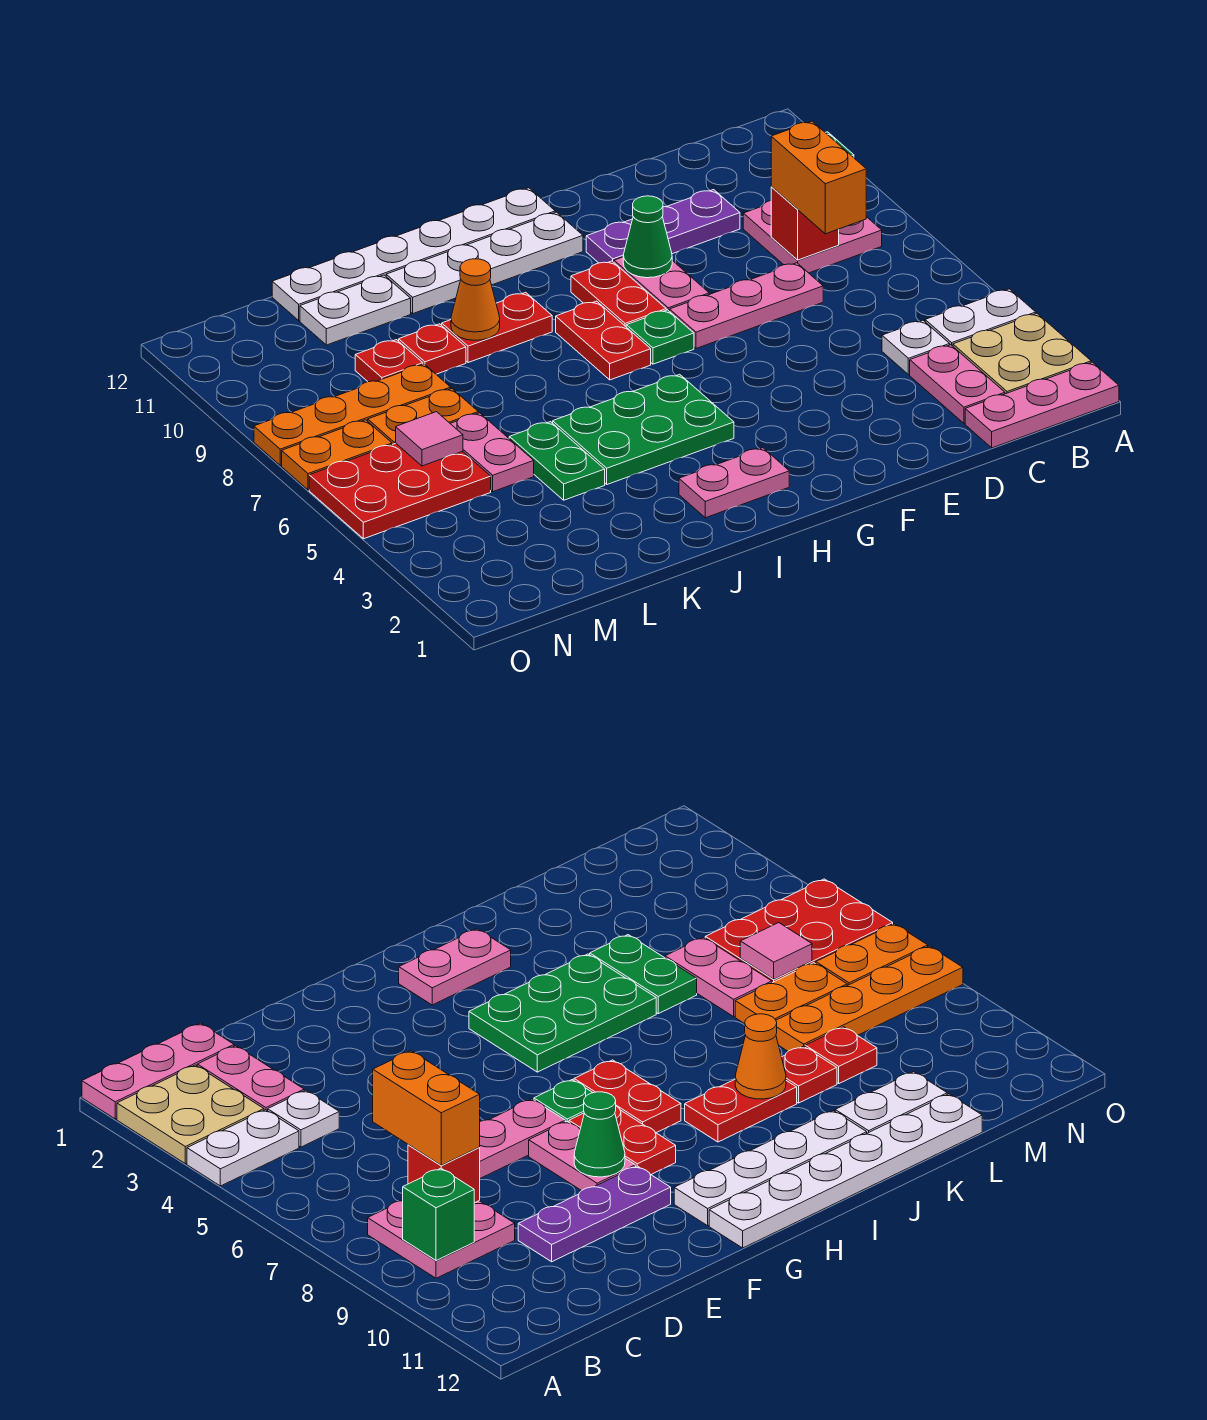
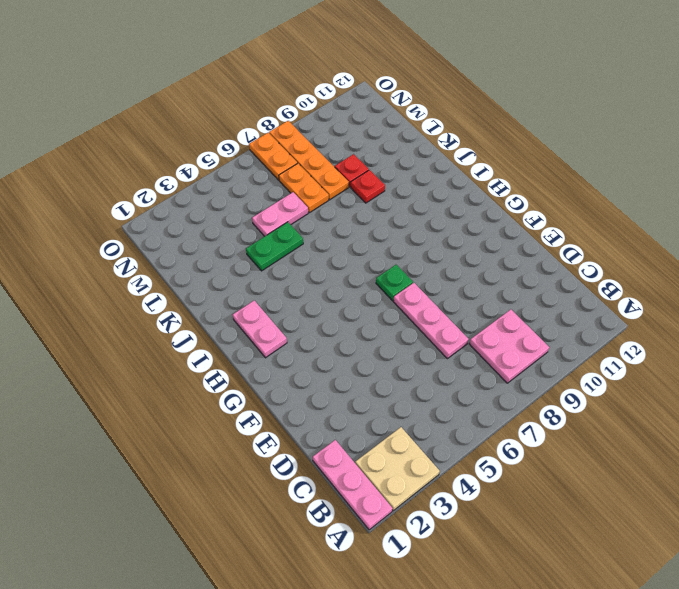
none -> white 1x2 plate [925,289,1036,346]
none -> pink 1x2 plate [910,345,1005,423]
none -> white 1x1 plate [882,320,950,375]
none -> purple 1x3 plate [586,190,740,263]

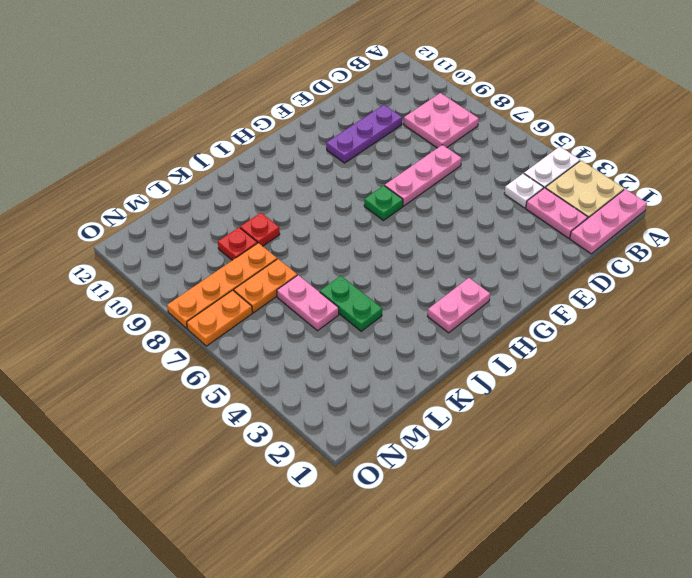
none -> pink 1x2 plate [614,257,709,312]
none -> red 1x2 plate [571,261,666,326]
none -> white 1x4 plate [386,212,583,314]
none -> white 1x6 plate [272,188,555,321]

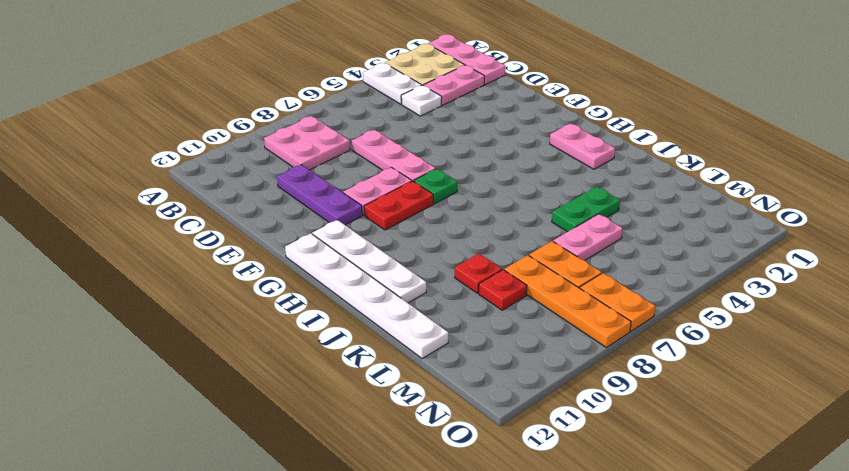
none -> green 2x3 plate [553,374,734,484]
none -> red 1x2 plate [556,301,651,380]
none -> red 1x2 plate [442,292,552,363]
none -> white 1x2 plate [300,275,411,345]

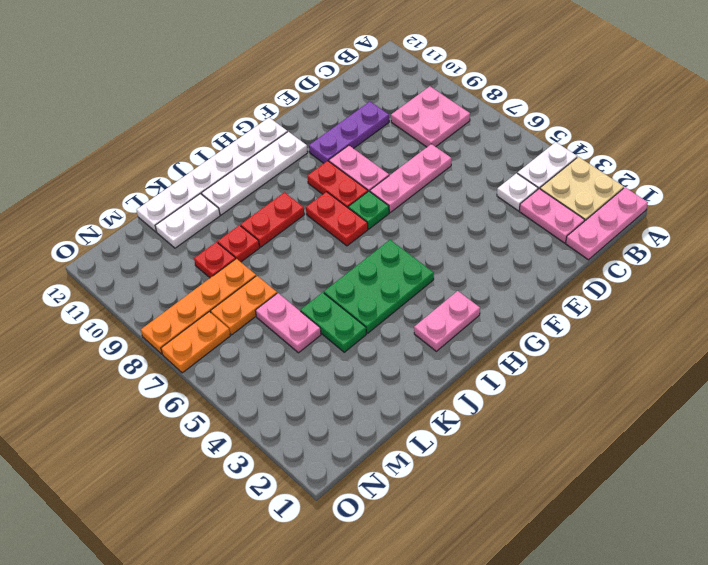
none -> red 2x3 plate [309,443,491,539]
none -> green 1x1 brick [403,1168,474,1261]
none -> red 1x1 brick [771,187,839,260]
none -> green 1x1 cone [623,196,672,278]

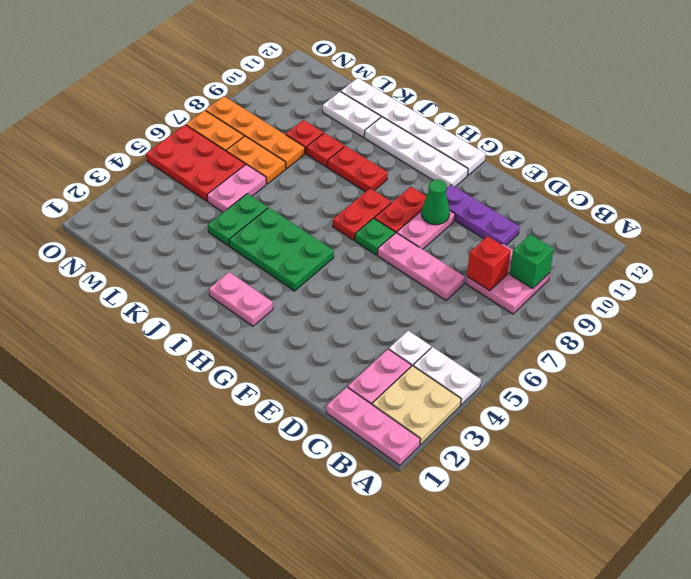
none -> orange 1x1 cone [451,259,500,340]
none -> pink 1x1 tile [396,412,463,466]
none -> orange 1x2 brick [771,121,866,234]

